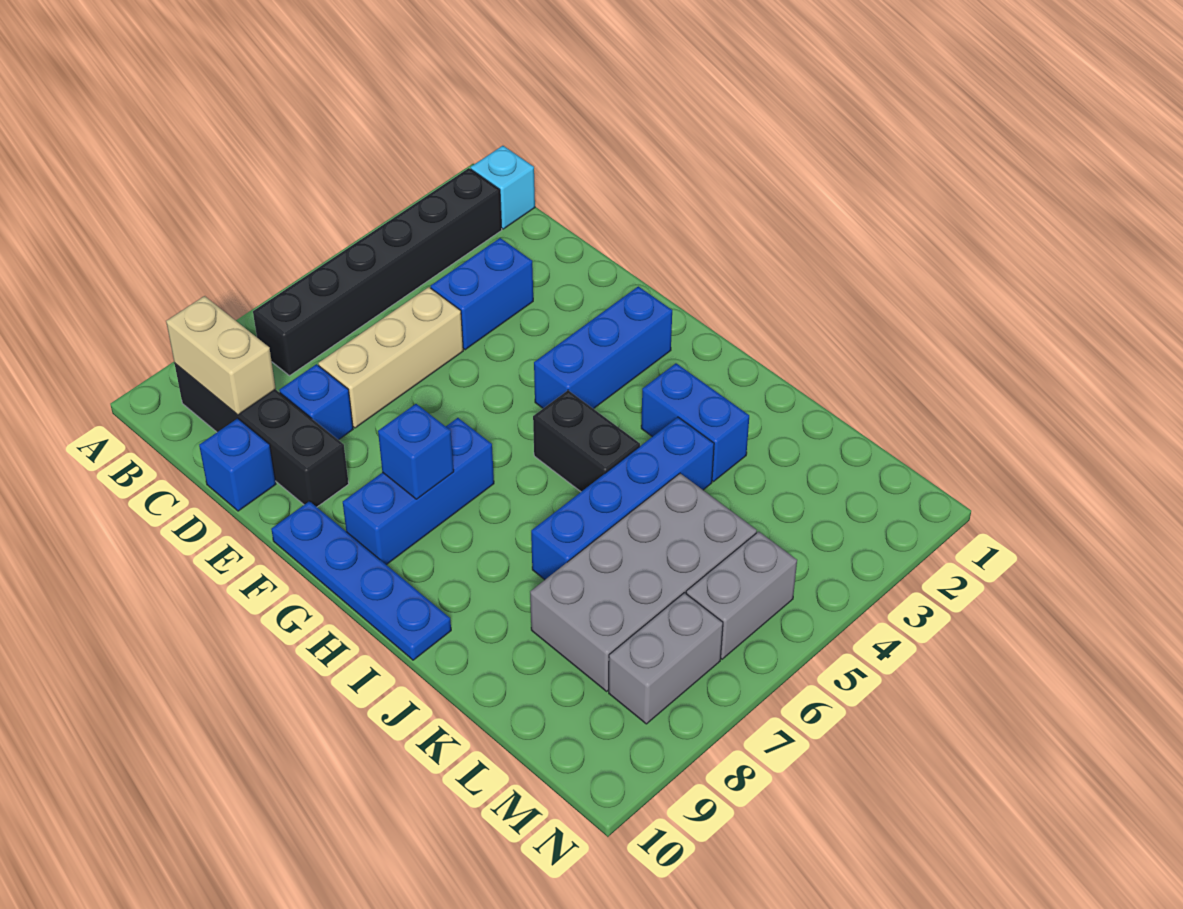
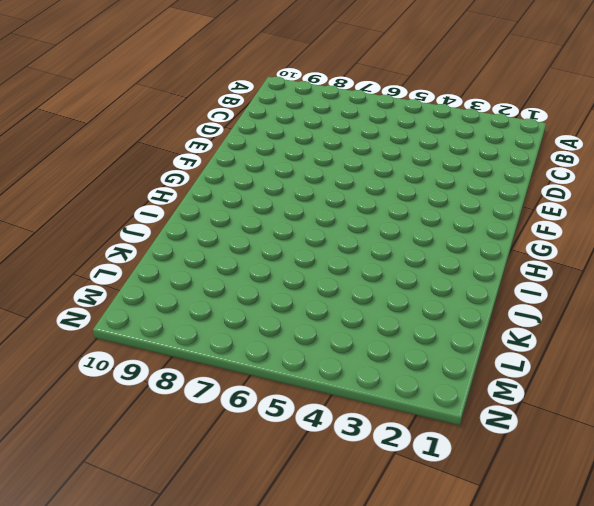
none -> cyan 1x1 brick [471,146,535,229]
none -> black 1x6 brick [253,168,502,376]
none -> black 1x4 brick [175,364,349,507]

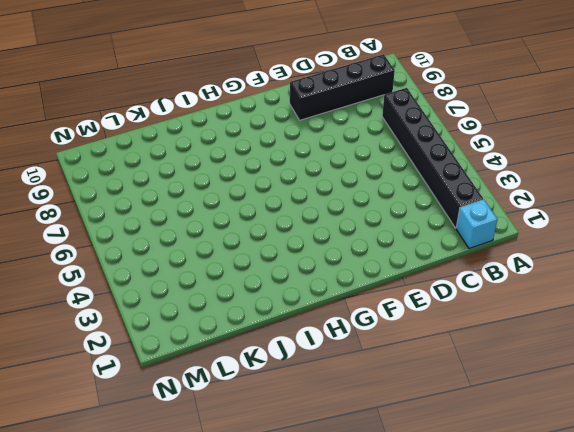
none -> blue 1x2 brick [431,238,533,350]
none -> tan 1x3 brick [318,287,463,428]
none -> blue 1x1 brick [279,364,353,440]

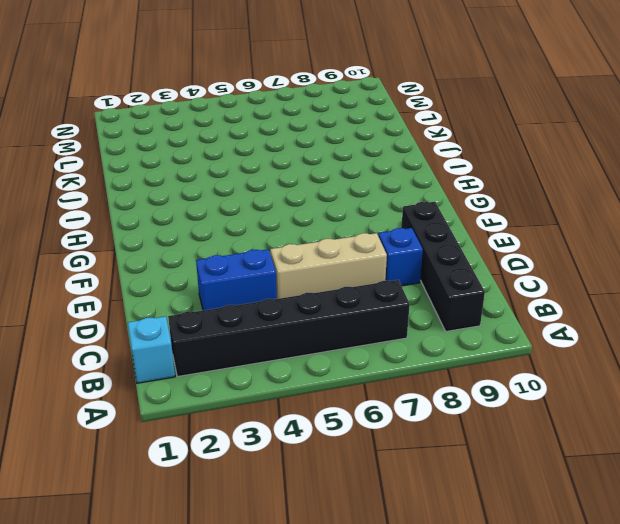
none -> blue 1x1 brick [199,418,276,511]
none -> blue 1x4 plate [271,501,451,660]
none -> blue 1x3 brick [534,286,672,409]

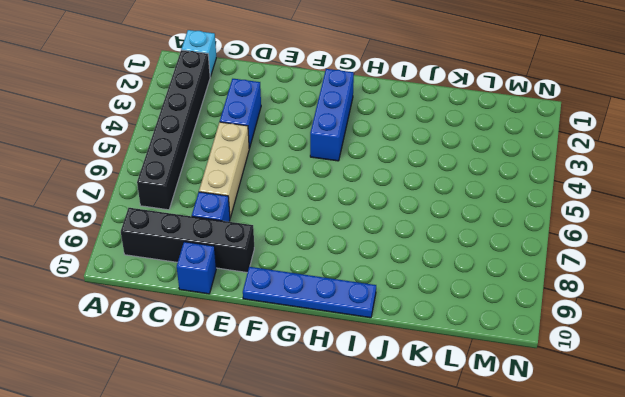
none -> blue 1x3 brick [343,418,494,565]
none -> black 1x2 brick [533,390,640,492]
none -> blue 1x2 brick [641,363,749,482]

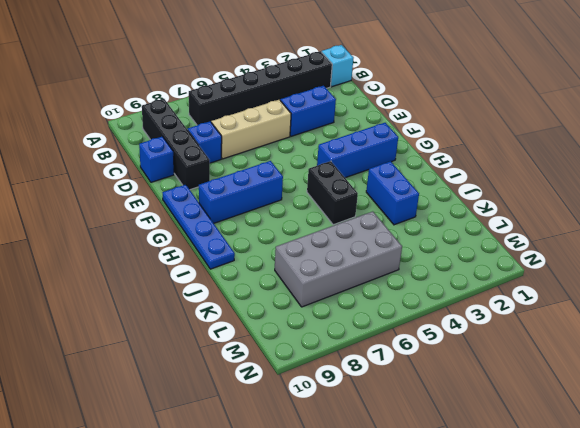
none -> blue 1x4 brick [531,417,714,580]
none -> grey 1x2 brick [686,531,797,659]
none -> grey 1x2 brick [609,593,723,724]

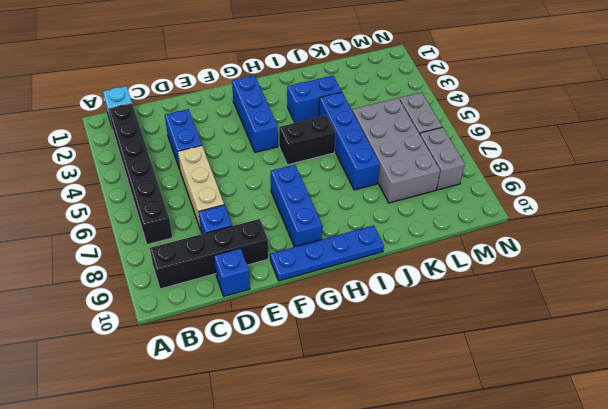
none -> tan 1x2 brick [166,296,276,415]
none -> blue 1x1 brick [378,404,454,499]

